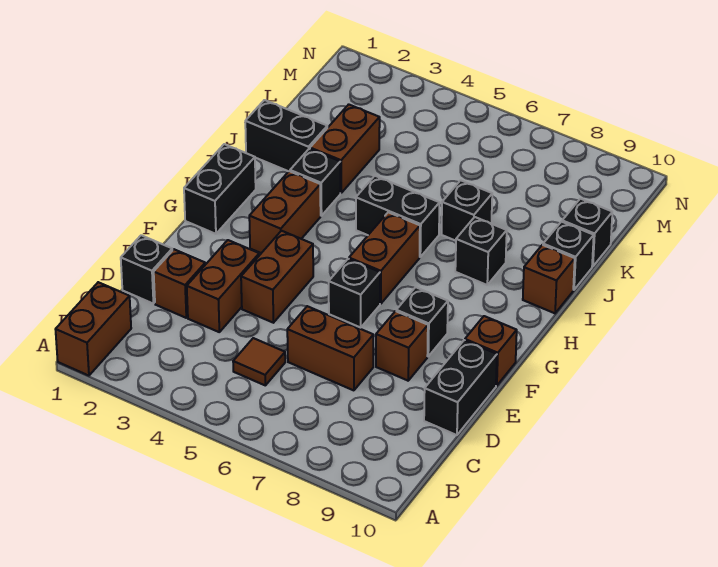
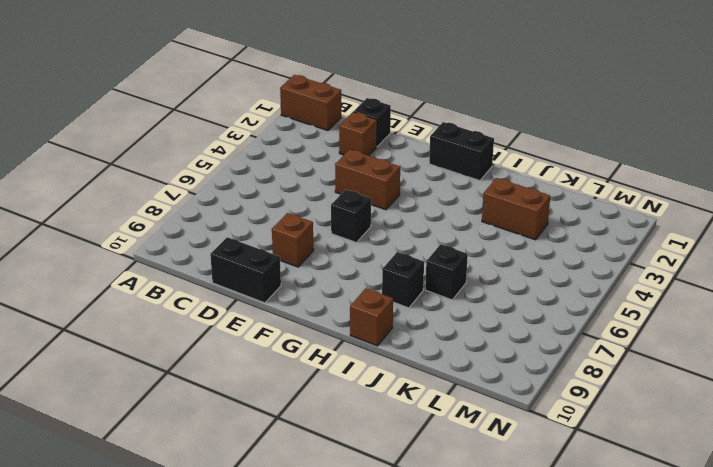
none -> brown 1x1 tile [233,338,285,385]
none -> brown 1x2 brick [187,240,259,332]
none -> brown 1x2 brick [287,306,373,390]

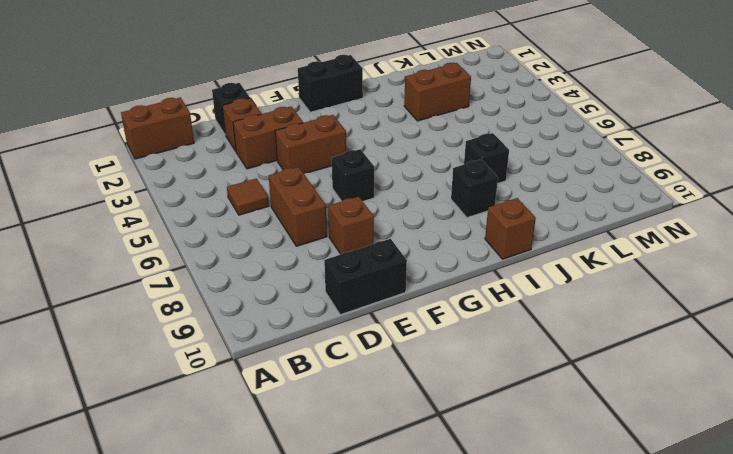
none -> black 1x1 brick [396,287,448,356]
none -> brown 1x1 brick [465,316,517,386]
none -> brown 1x2 brick [249,171,321,253]

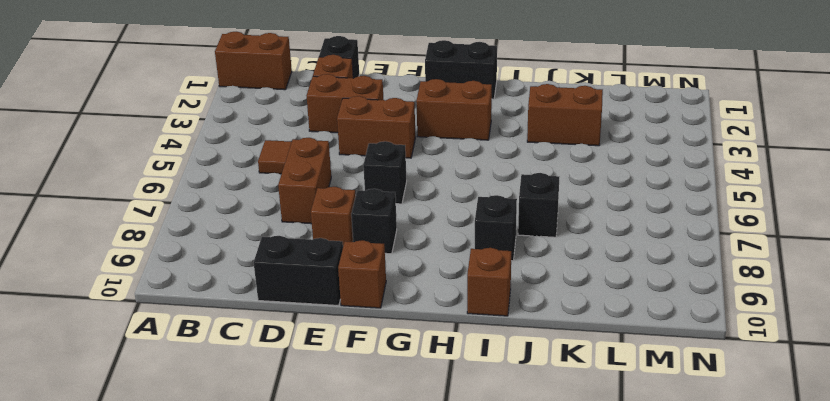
none -> brown 1x2 brick [349,212,420,304]
none -> black 1x1 brick [290,149,340,216]
none -> black 1x2 brick [356,176,440,257]

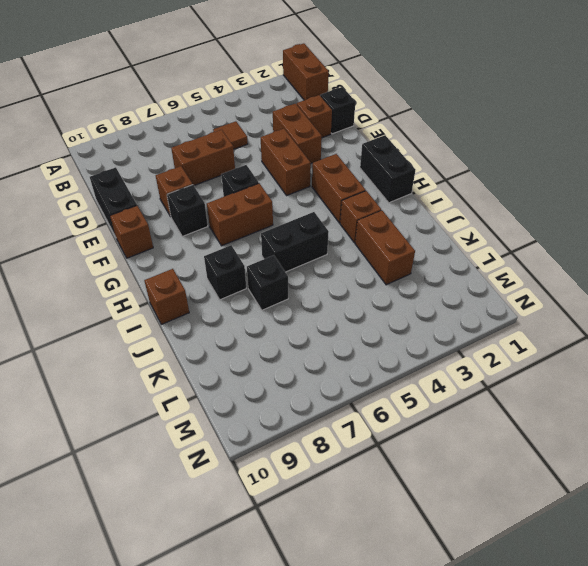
brown 1x2 brick [207,183,273,246] -> brown 1x2 brick turned to [349,212,420,304]
brown 1x1 brick [340,191,381,243] -> black 1x1 brick [290,149,340,216]
none -> black 1x2 brick [245,100,327,171]
none -> black 1x1 brick [543,222,594,290]
none -> black 1x1 brick [562,199,612,266]

